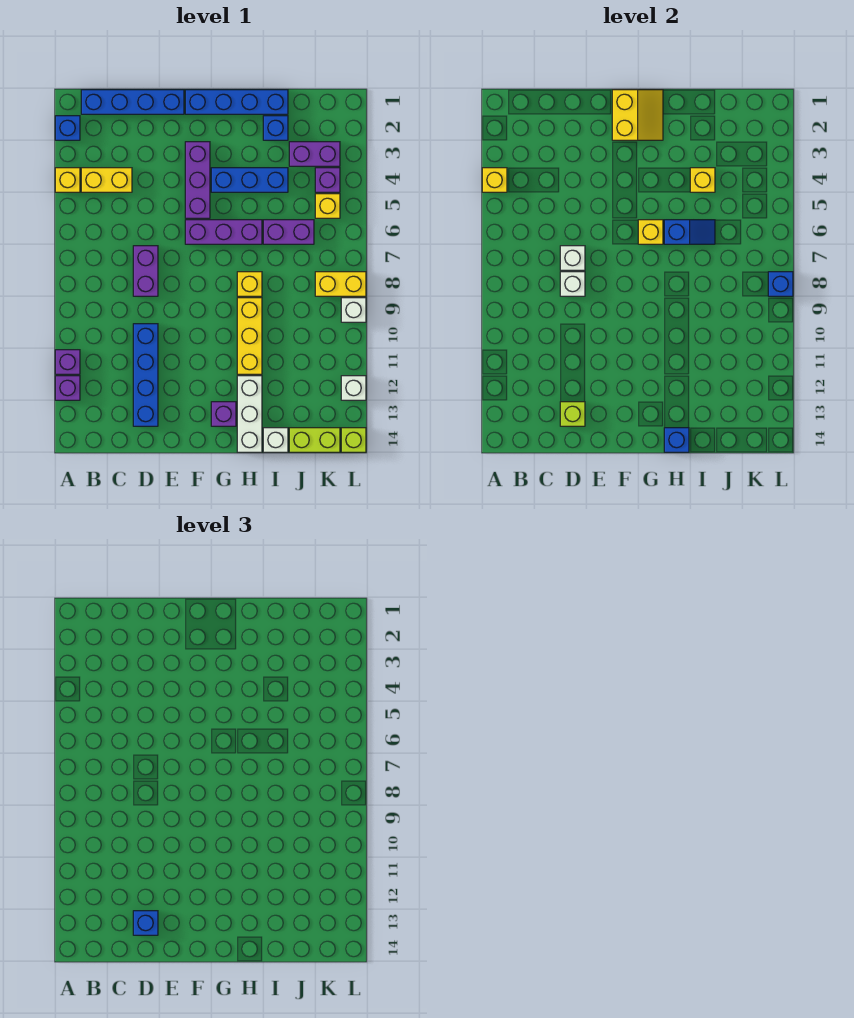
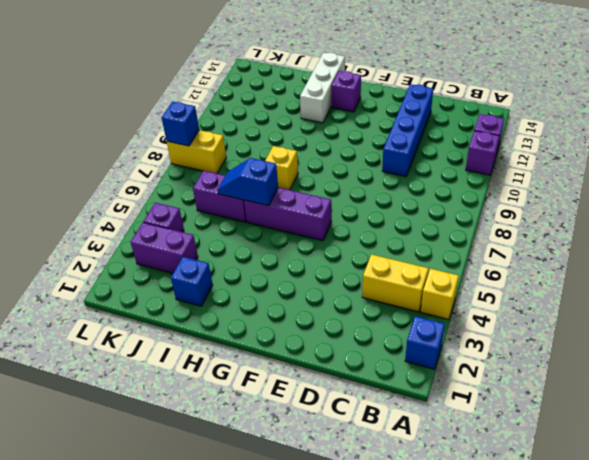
none -> blue 1x4 brick [81,90,184,114]
none -> purple 1x2 brick [133,246,158,296]
none -> blue 1x4 brick [185,90,288,114]
none -> purple 1x3 brick [185,142,210,218]

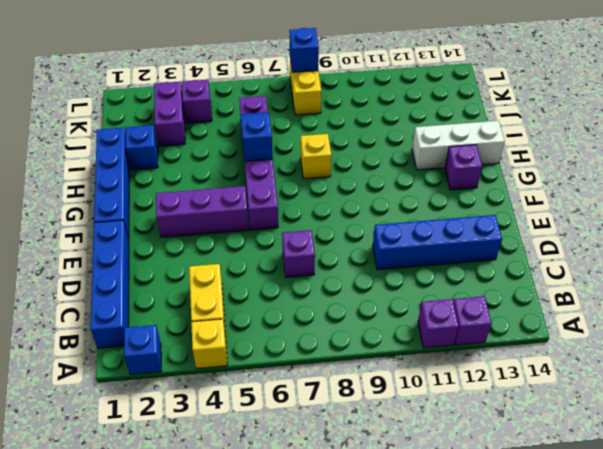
purple 1x1 brick [282,230,315,277] -> purple 1x2 brick [133,246,158,296]
none -> blue 1x3 brick [211,168,288,192]
none -> yellow 1x3 brick [237,298,262,374]
none -> white 1x1 brick [263,428,288,452]
none -> lime 1x2 brick [289,428,340,452]

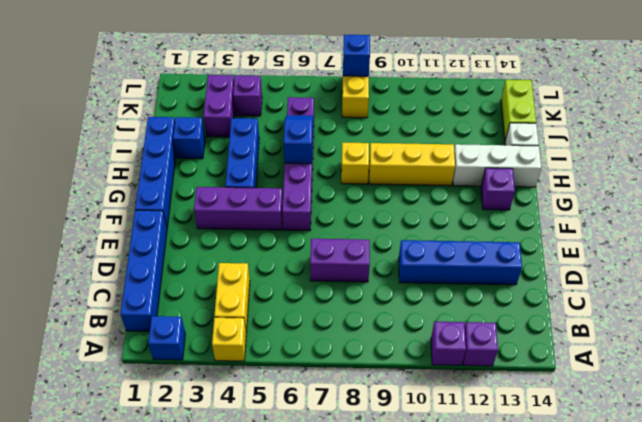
none -> yellow 1x1 brick [315,194,340,218]
none -> white 1x1 brick [341,298,366,322]
none -> white 1x1 brick [341,376,366,400]
none -> lime 1x1 brick [341,428,366,452]

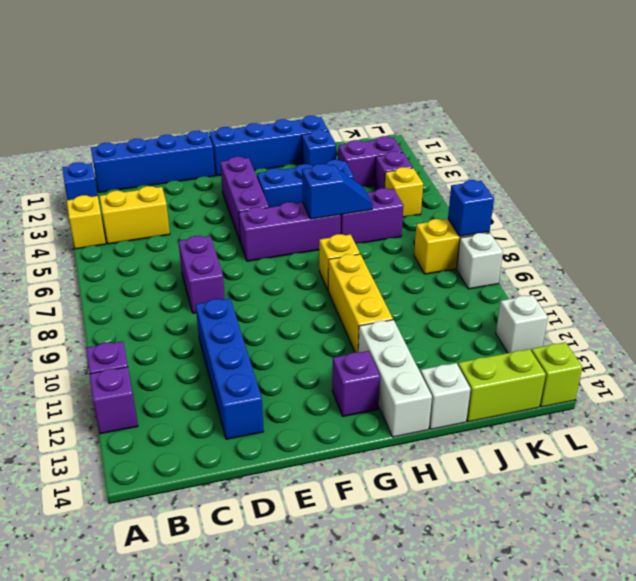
none -> yellow 1x1 brick [482,168,507,192]
none -> white 1x1 brick [560,246,585,270]
none -> white 1x1 brick [560,272,585,296]
none -> lime 1x1 brick [560,402,585,426]

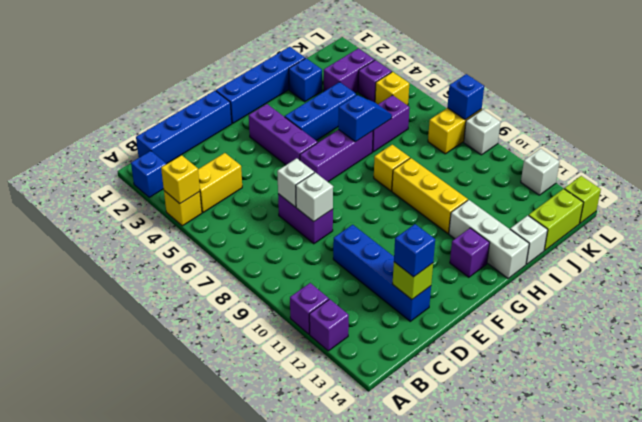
none -> yellow 2x2 slope [612,90,663,140]
none -> yellow 1x1 brick [638,220,663,244]
none -> blue 1x1 brick [664,428,689,452]
none -> yellow 1x1 brick [690,168,715,192]

